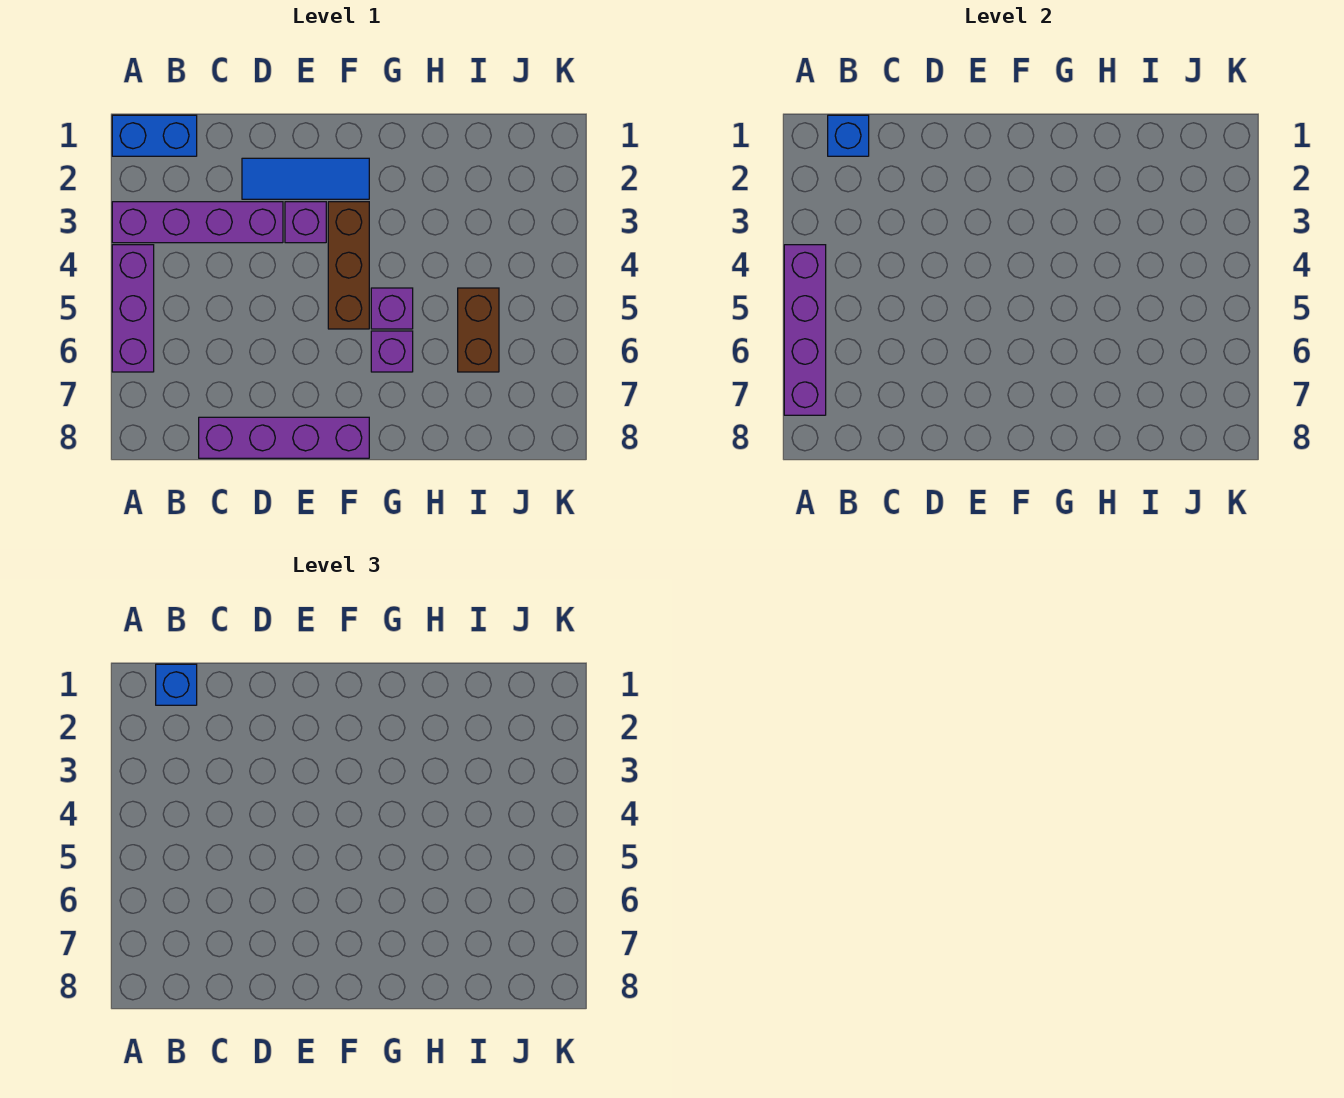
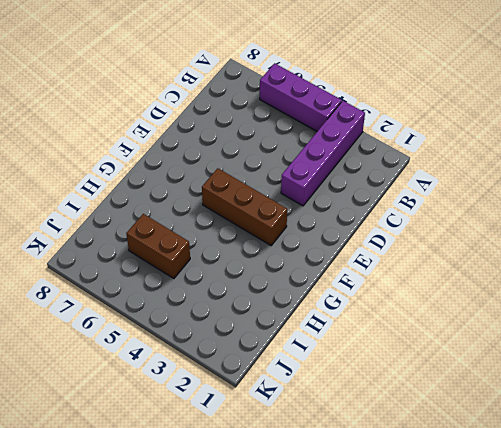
none -> blue 1x2 brick [112,115,197,156]
none -> purple 1x4 brick [199,417,369,458]
none -> blue 1x3 tile [242,158,369,199]

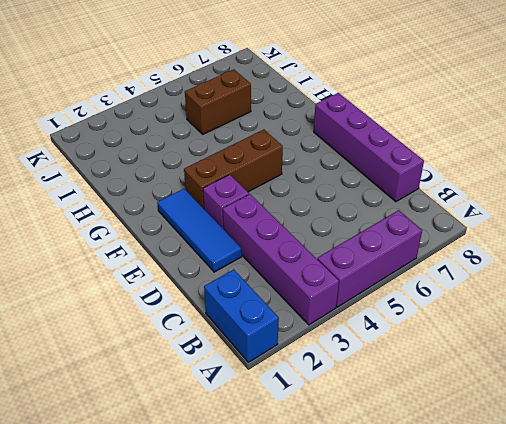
none -> purple 1x1 brick [371,288,413,329]
none -> purple 1x1 brick [371,331,413,372]
none -> purple 1x4 brick [784,245,826,415]

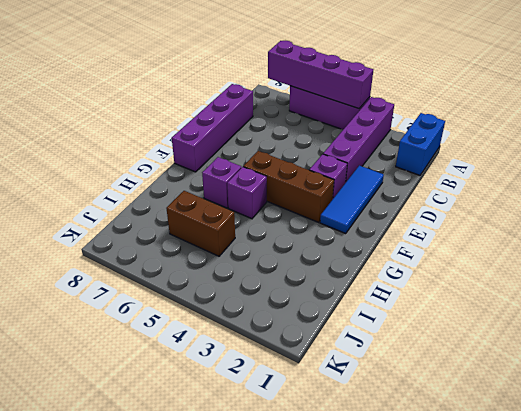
none -> blue 1x1 brick [828,115,869,156]
none -> blue 1x1 brick [156,664,197,705]

